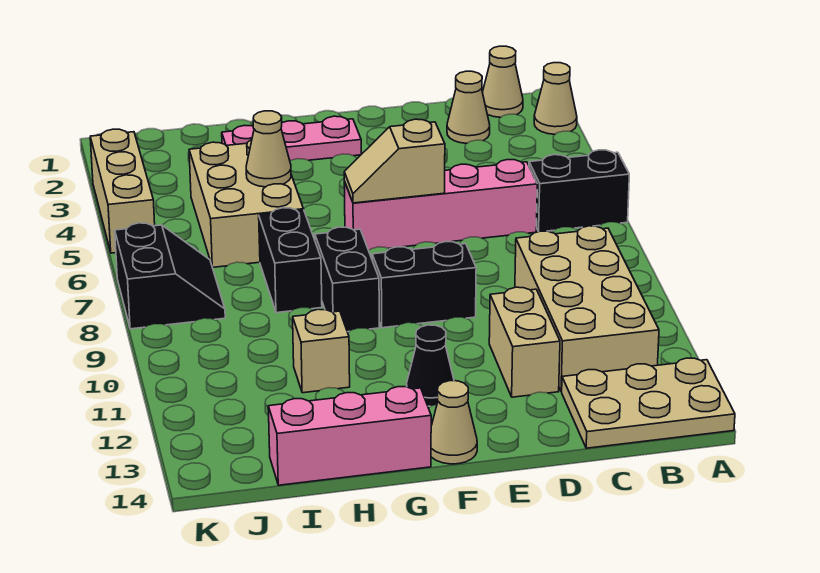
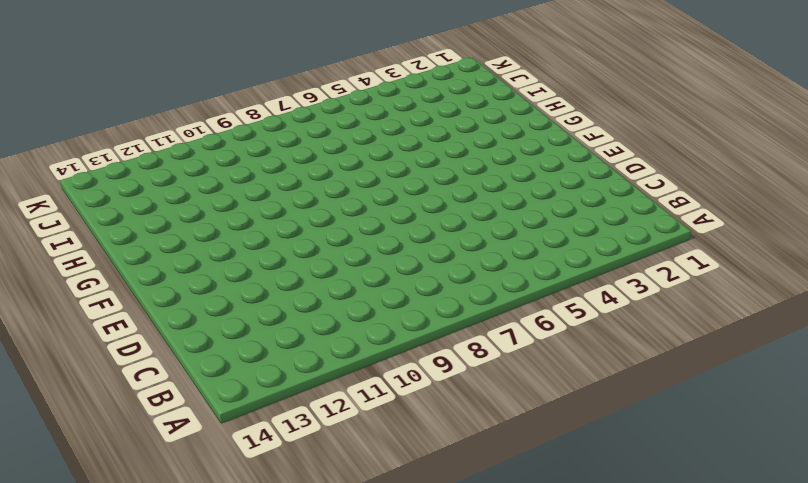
none -> tan 1x1 cone [534,63,577,134]
none -> black 1x2 brick [529,150,629,232]
none -> tan 2x3 plate [562,358,735,448]

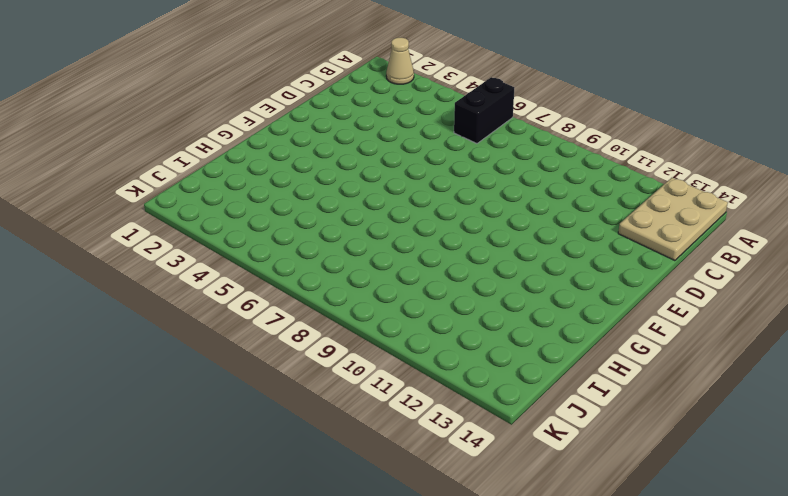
none -> tan 1x1 cone [482,46,523,117]
none -> tan 2x4 brick [515,226,659,392]
none -> tan 1x1 cone [447,71,490,143]

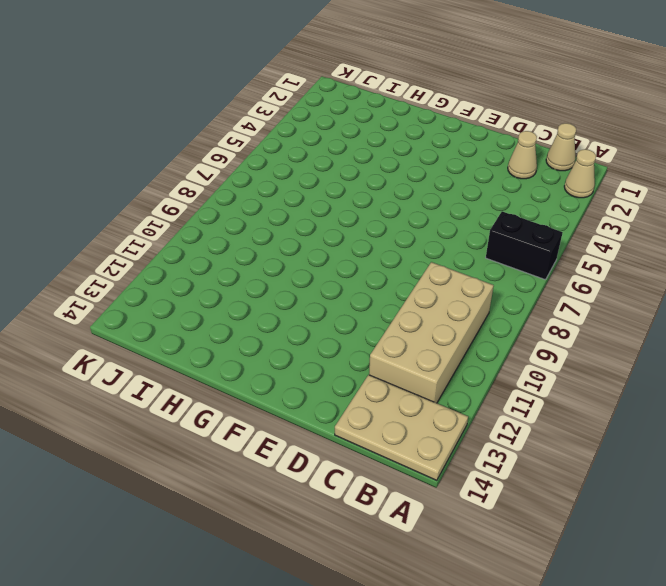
none -> pink 1x4 brick [344,160,537,250]
none -> tan 1x2 brick [489,287,560,397]
none -> black 1x2 brick [372,242,476,328]

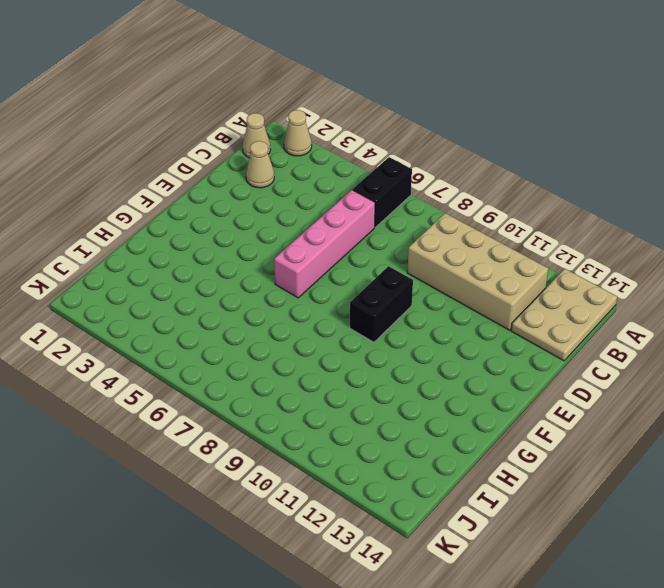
none -> tan 1x2 brick [489,287,560,397]
none -> pink 1x3 plate [222,116,361,160]
none -> black 1x1 cone [407,325,454,406]

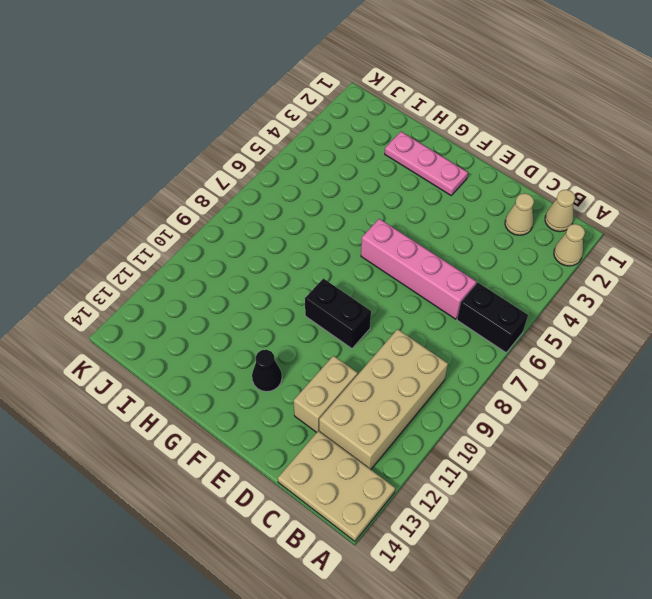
none -> tan 1x1 cone [431,381,477,464]
none -> black 1x2 brick [315,227,379,332]
none -> pink 1x3 brick [268,387,431,485]

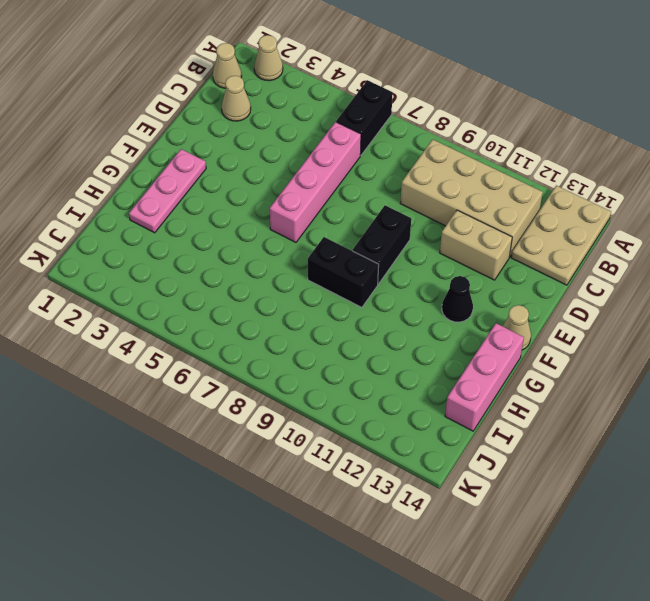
none -> tan 2x3 brick [189,139,304,268]
none -> black 1x2 brick [259,208,322,313]
none -> tan 1x1 brick [293,309,350,393]

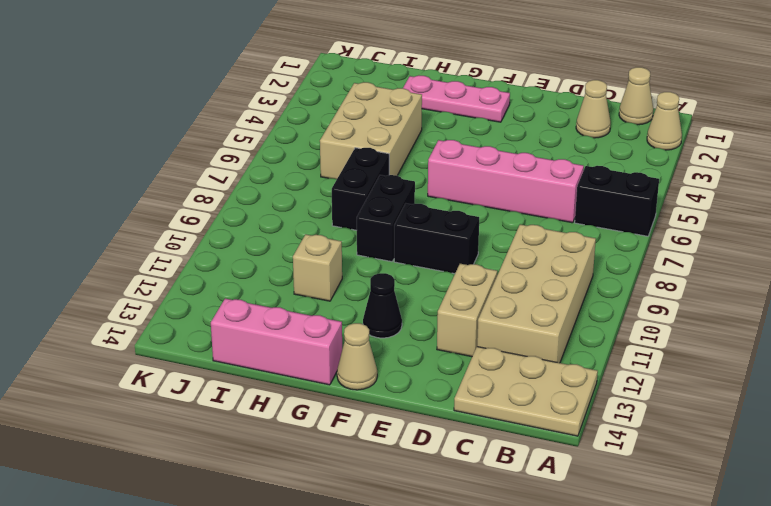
none -> black 2x2 slope [115,223,225,329]
none -> tan 1x3 brick [90,129,155,253]
none -> tan 1x2 slope [344,119,445,203]

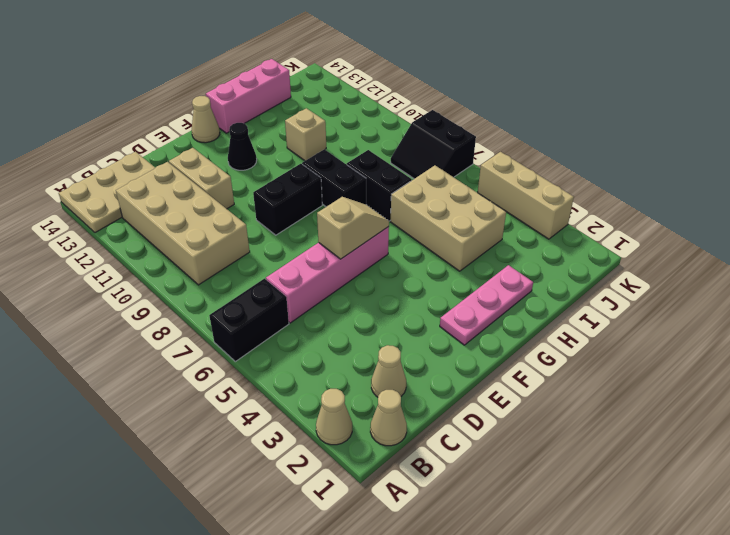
none -> tan 1x1 cone [246,111,291,187]

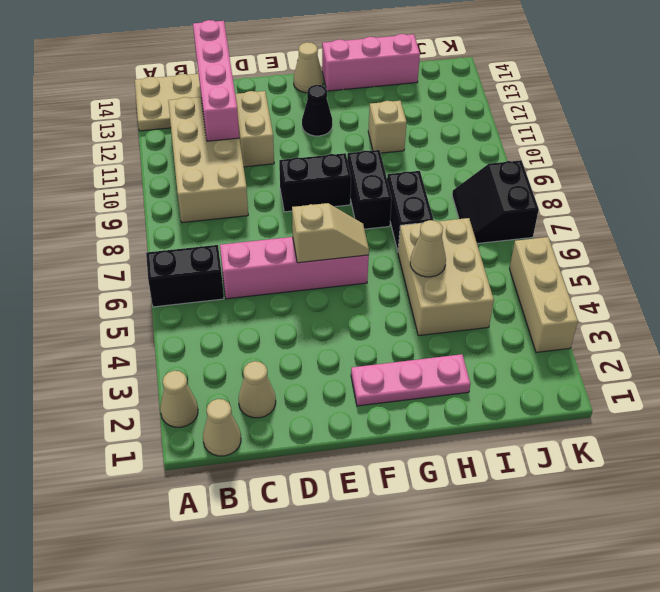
pink 1x4 brick [193,20,239,141] -> none

